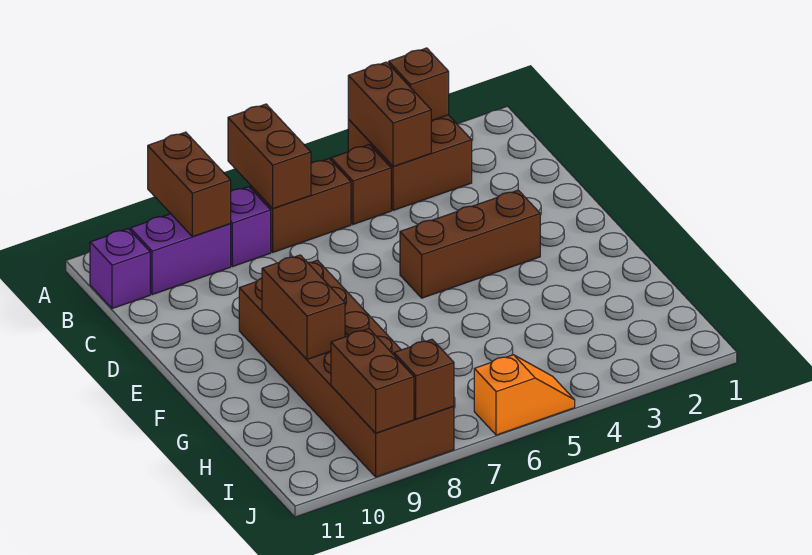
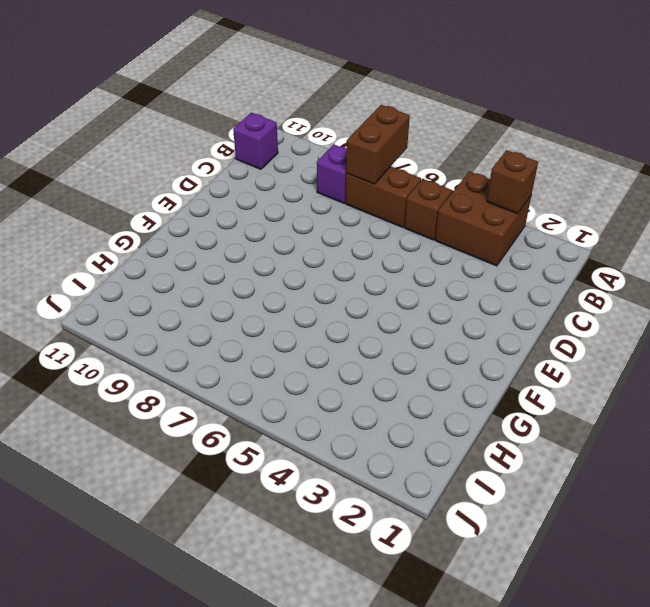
none -> purple 1x2 brick [130,214,231,295]
none -> brown 1x3 brick [400,190,540,298]
none -> brown 2x6 brick [239,260,454,477]

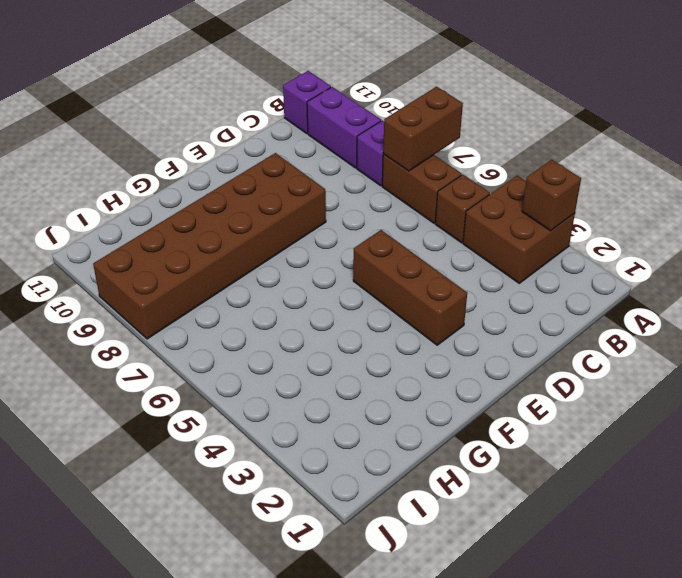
none -> orange 1x2 slope [474,355,575,435]
none -> brown 1x2 brick [348,62,431,167]
none -> brown 1x2 brick [148,132,231,237]

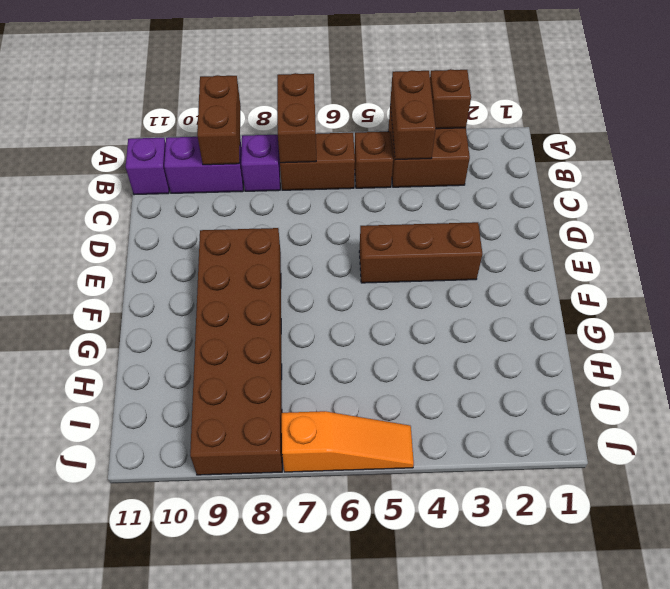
orange 1x3 slope [282,411,414,472] -> orange 1x2 slope [474,355,575,435]
none -> brown 1x2 brick [262,255,345,359]
none -> brown 1x2 brick [331,329,414,433]
none -> brown 1x1 brick [394,339,454,419]

